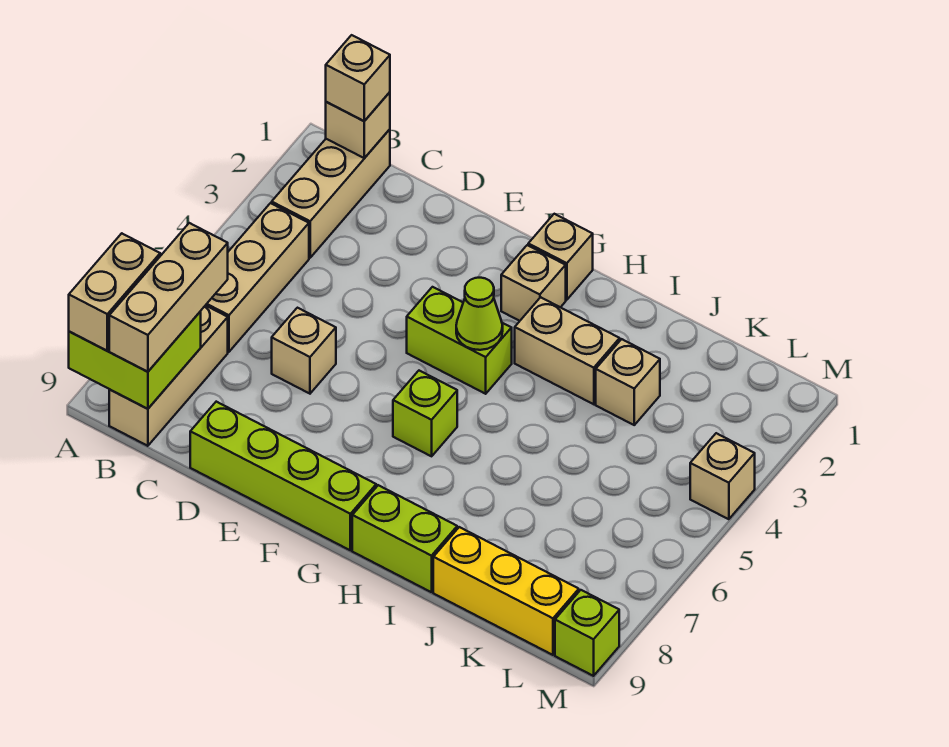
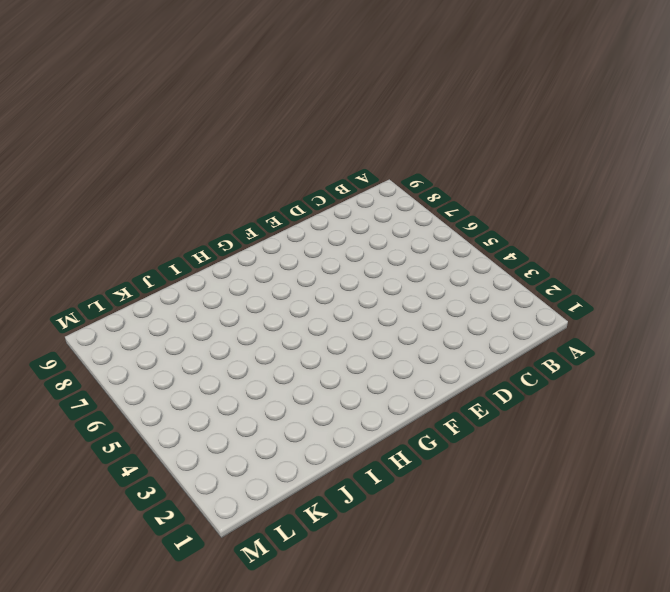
none -> tan 1x3 brick [272,129,390,258]
none -> tan 1x3 brick [206,203,309,352]
none -> tan 1x3 brick [109,305,228,446]

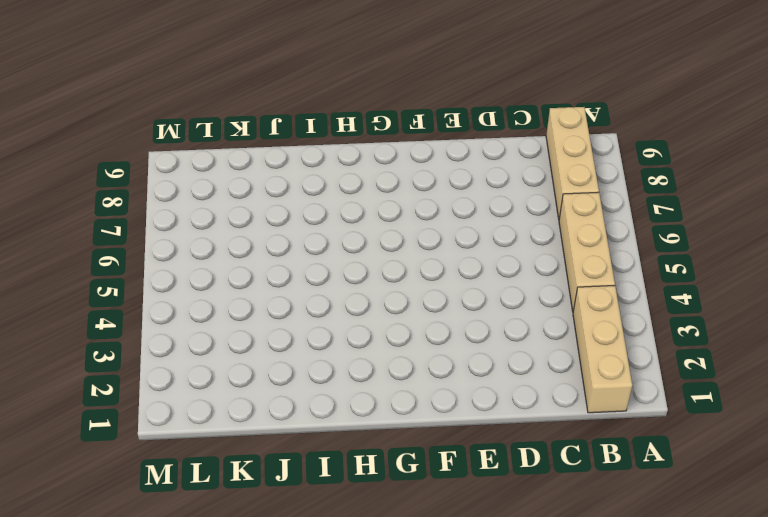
none -> tan 1x1 brick [272,308,336,394]
none -> lime 1x4 brick [190,402,376,550]
none -> lime 1x2 brick [407,287,512,394]

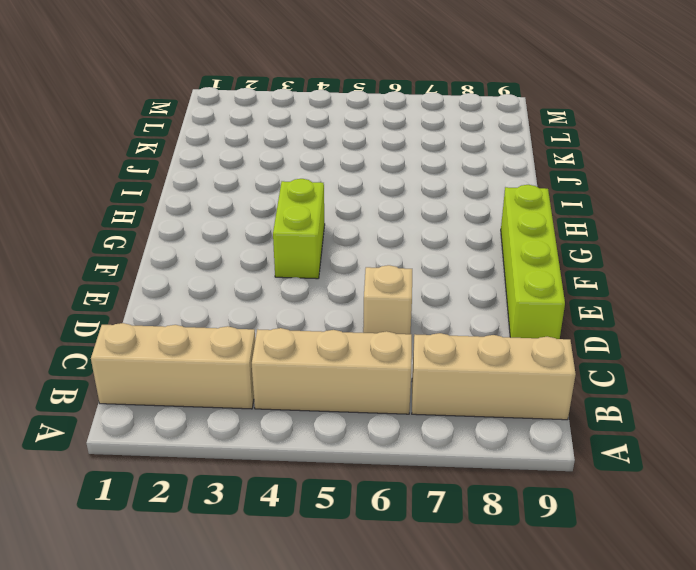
none -> tan 1x1 brick [528,214,593,300]
none -> tan 1x1 brick [501,245,566,321]
none -> lime 1x1 brick [393,371,457,456]

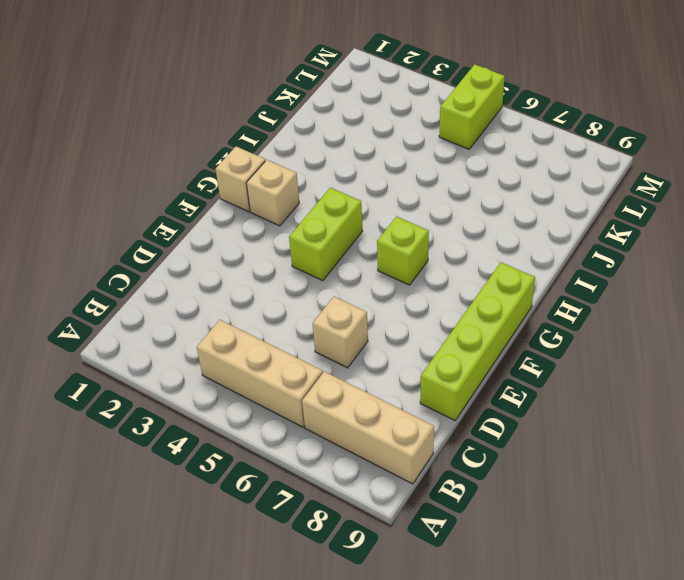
lime 1x2 brick [439,64,505,149] -> lime 1x2 brick moved to [352,485,457,592]
none -> tan 1x3 brick [272,129,390,258]
none -> tan 1x2 brick [515,297,620,404]
none -> tan 1x1 brick [596,339,660,425]

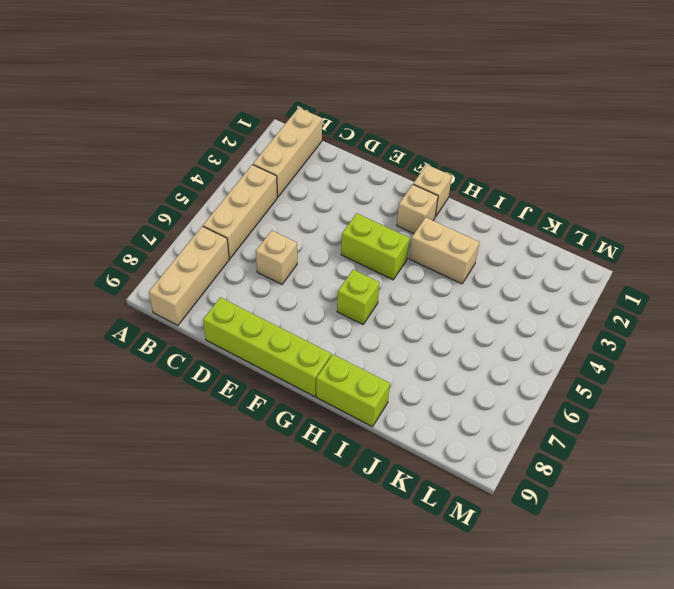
none -> tan 1x1 brick [596,339,660,425]
none -> yellow 1x3 brick [433,527,579,655]
none -> tan 1x1 brick [690,433,755,519]

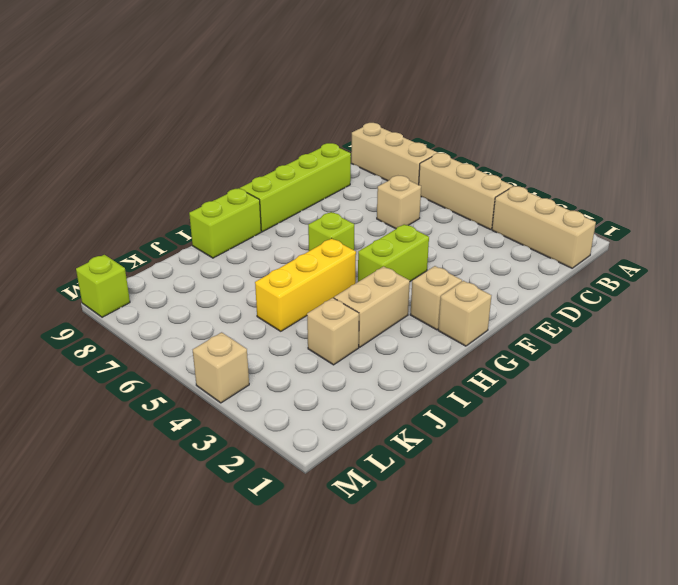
yellow 1x3 brick [255,238,356,331] -> yellow 1x3 brick moved to [433,527,579,655]
none -> lime 2x2 brick [69,311,201,409]
none -> tan 1x1 brick [326,92,390,158]
none -> lime 1x1 cone [456,278,503,350]

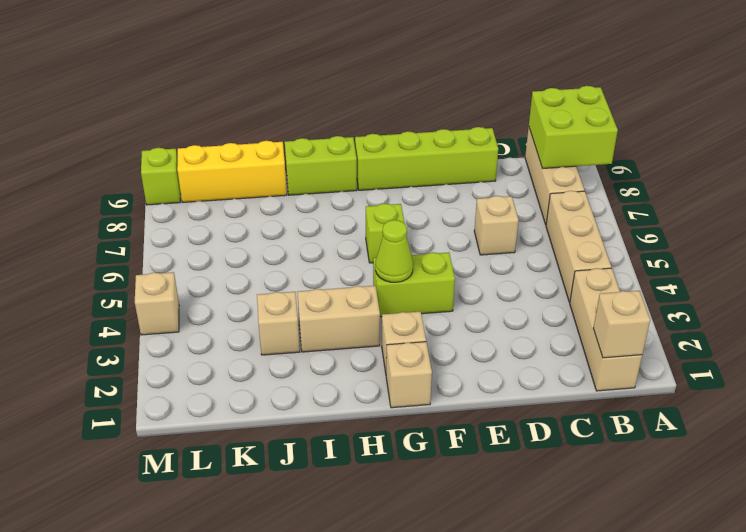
none -> tan 1x2 brick [69,233,160,351]
none -> tan 1x1 brick [326,35,390,121]
none -> tan 1x3 brick [109,223,228,372]

